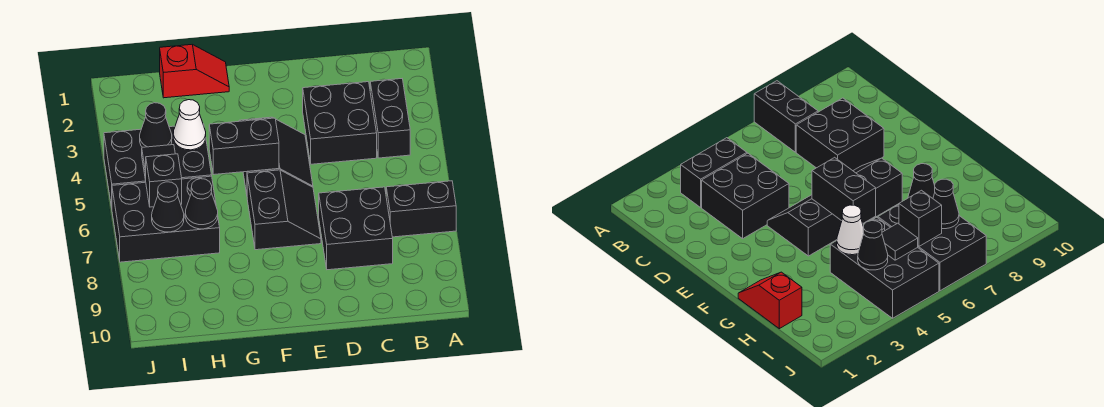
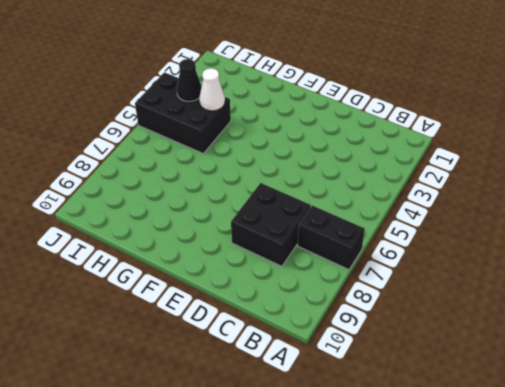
none -> black 1x2 brick [370,79,410,158]
none -> black 2x2 brick [303,82,377,164]
none -> black 2x2 slope [239,117,313,194]

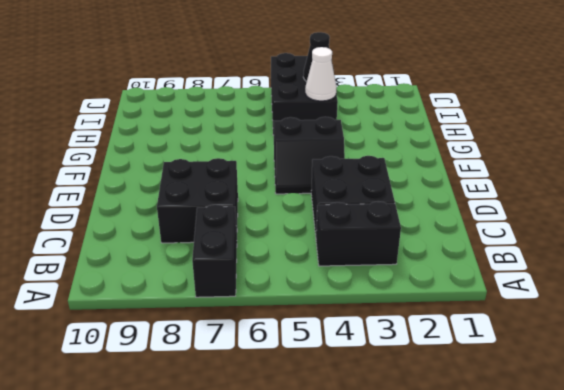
none -> black 2x2 slope [247,170,321,250]
none -> red 1x2 slope [160,44,229,98]
none -> black 2x3 brick [112,176,220,262]

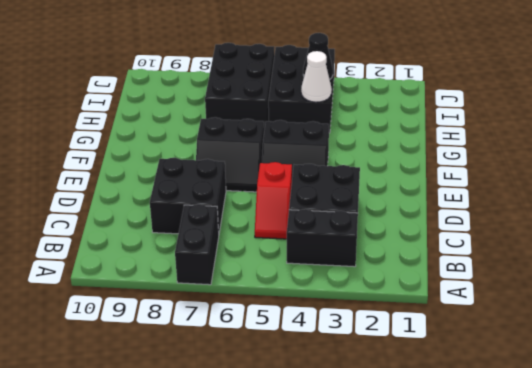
red 1x2 slope [255,162,292,239] -> red 1x2 slope moved to [160,44,229,98]
none -> black 1x2 brick [209,118,279,175]
none -> black 1x1 cone [185,179,218,229]
none -> black 1x1 tile [142,145,175,180]

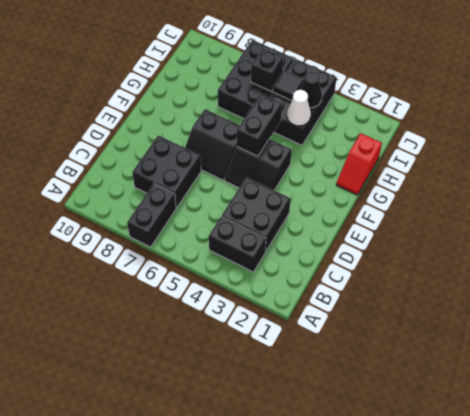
none -> black 1x1 cone [185,179,218,229]
none -> black 1x1 cone [152,182,184,232]

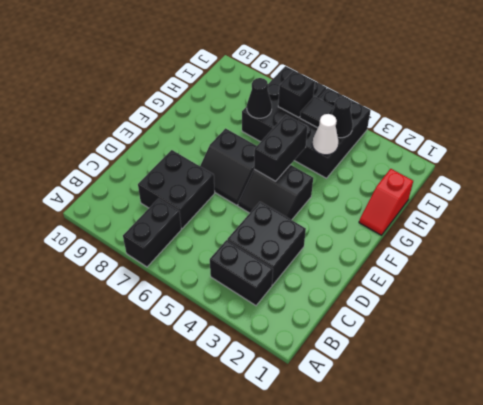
none -> black 1x1 cone [152,182,184,232]

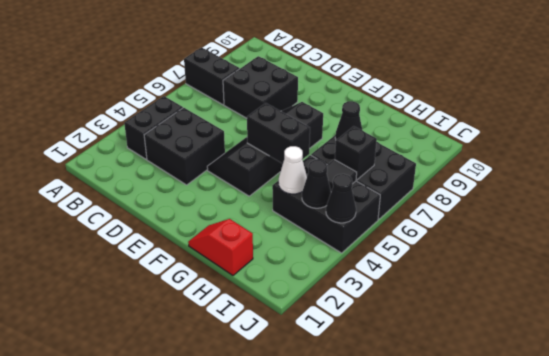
black 1x1 cone [326,174,356,223] -> black 1x1 cone moved to [152,182,184,232]

